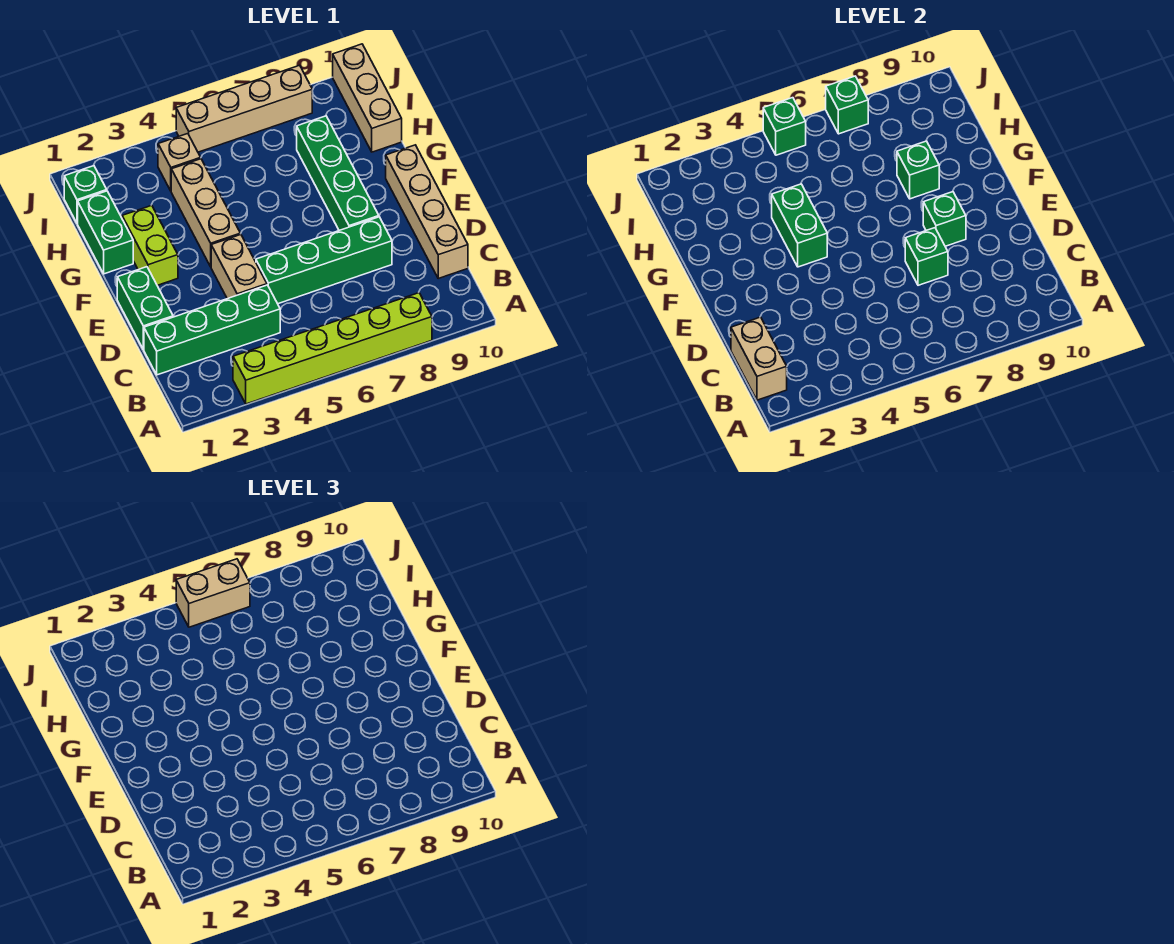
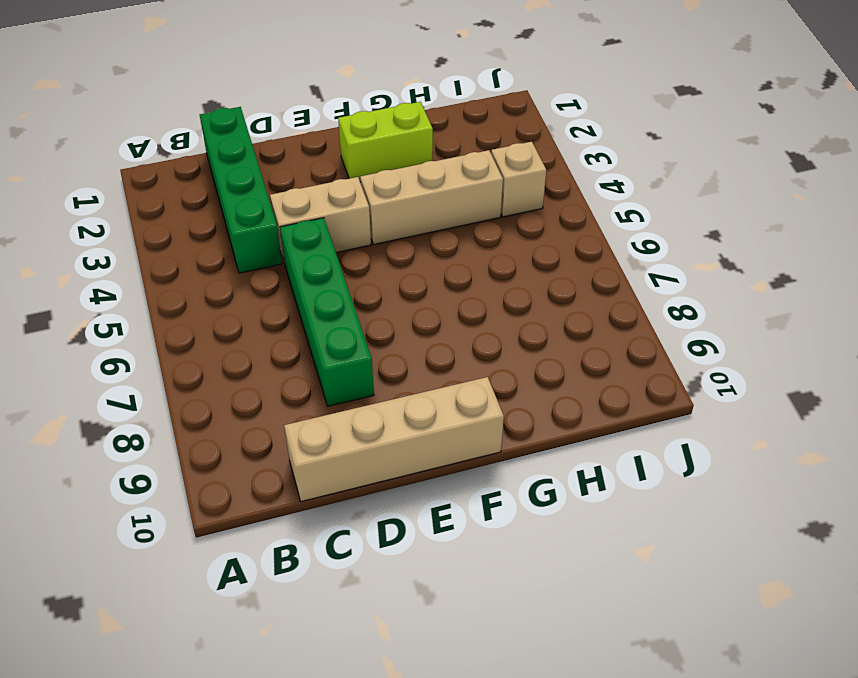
none -> lime 1x6 brick [233,293,432,404]
none -> green 1x2 brick [117,267,173,350]
none -> green 1x4 brick [297,116,379,230]

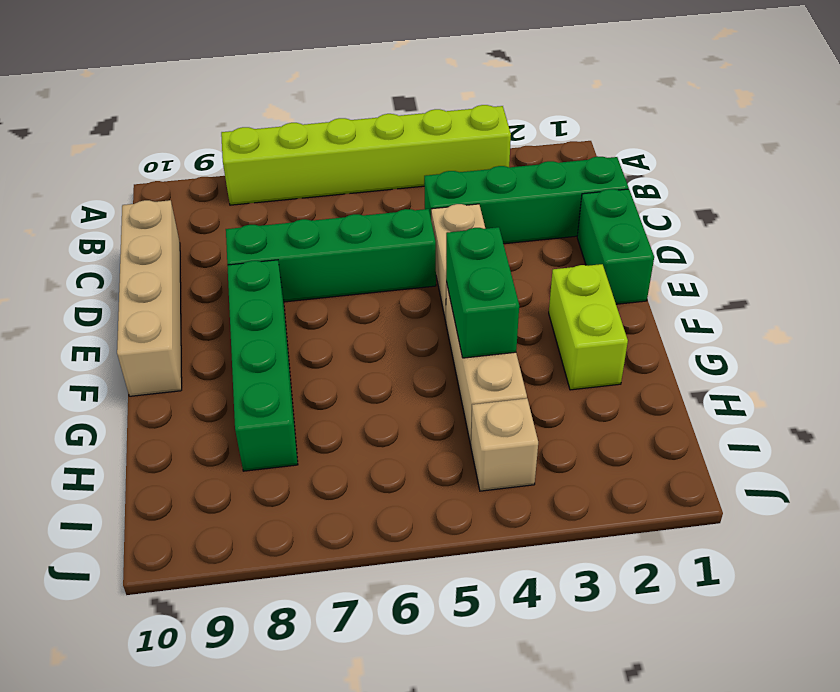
none -> green 1x2 brick [78,191,133,274]
none -> tan 1x3 brick [333,44,402,152]
none -> green 1x1 brick [64,166,107,223]

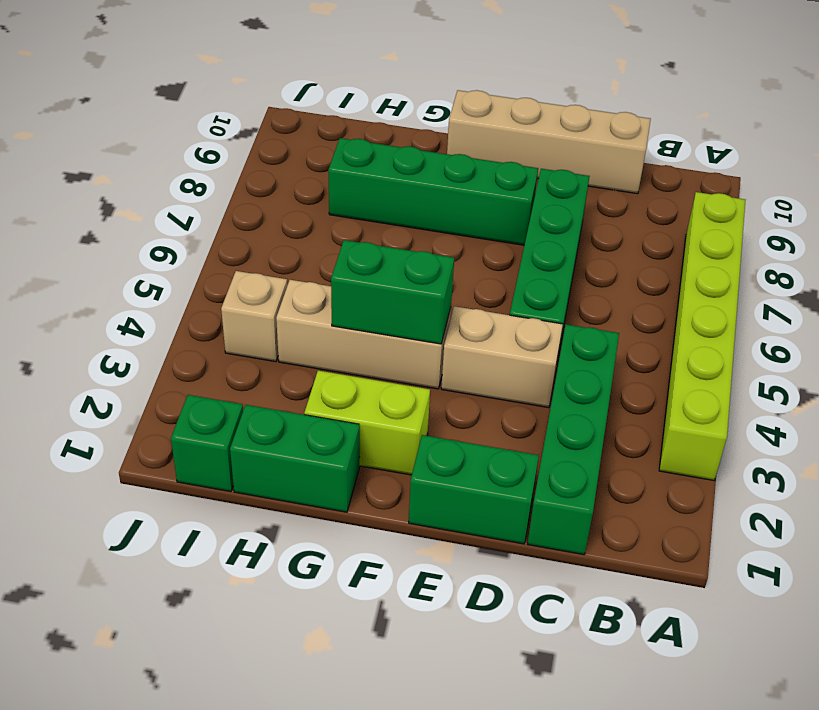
none -> tan 1x3 brick [333,44,402,152]
none -> tan 1x4 brick [176,65,312,152]
none -> tan 1x2 brick [731,317,787,400]

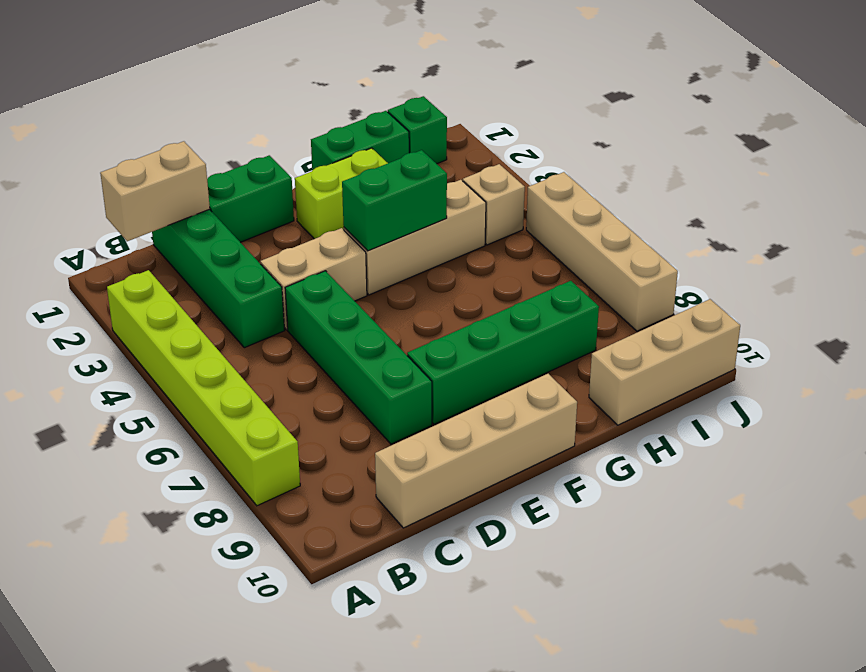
none -> green 1x1 brick [905,228,948,285]
none -> green 1x1 brick [923,192,966,246]
none -> green 1x1 brick [897,141,939,199]

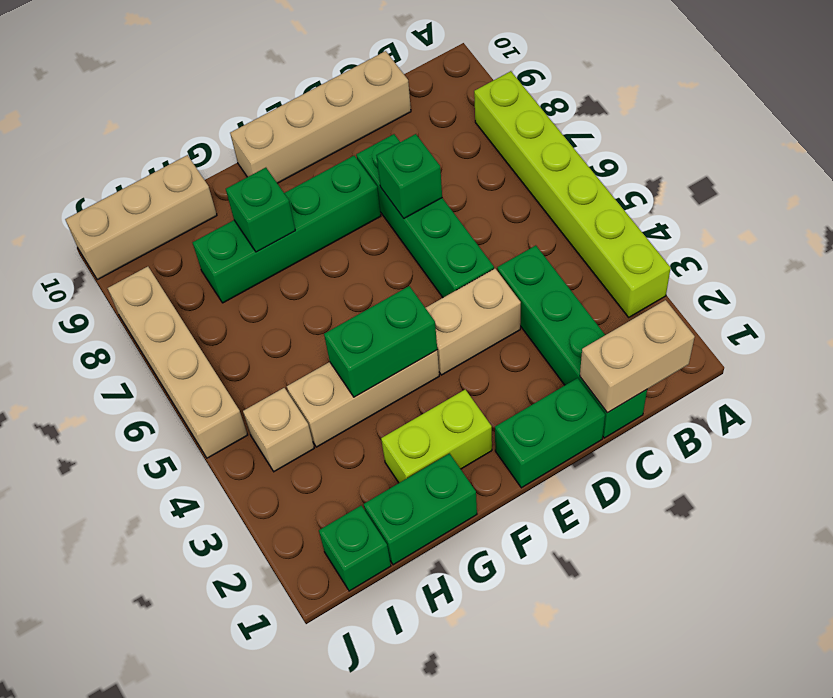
none -> green 1x1 brick [923,192,966,246]
none -> green 1x1 brick [763,98,806,155]
none -> green 1x1 brick [826,76,868,134]

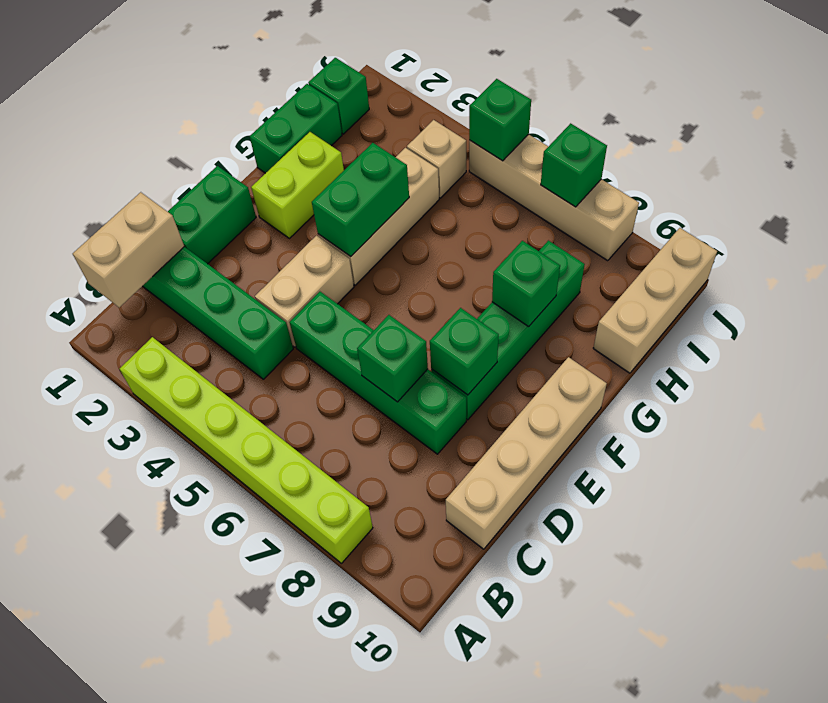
none -> tan 1x2 brick [176,559,250,627]

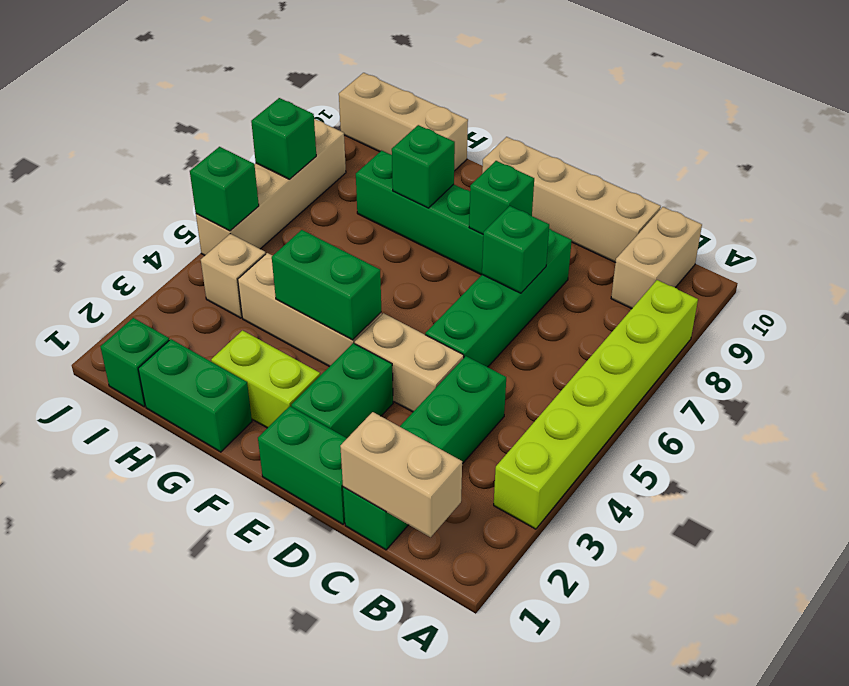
tan 1x2 brick [611,207,702,309] -> tan 1x2 brick moved to [176,559,250,627]
green 1x2 brick [291,343,393,438] -> none

